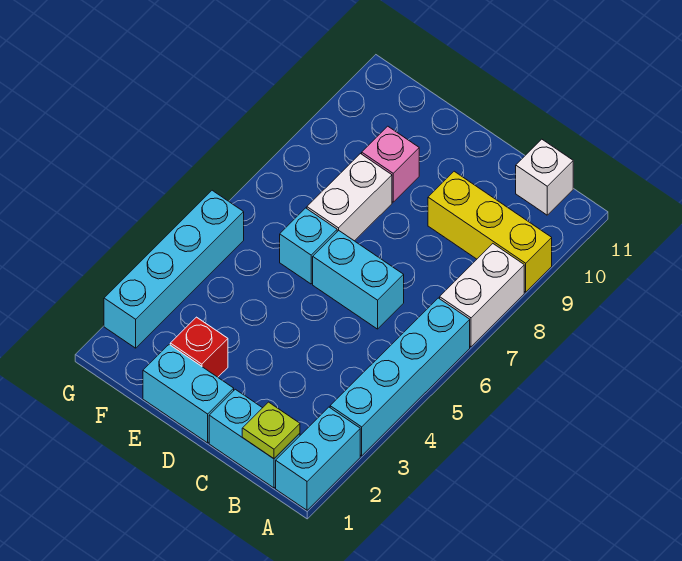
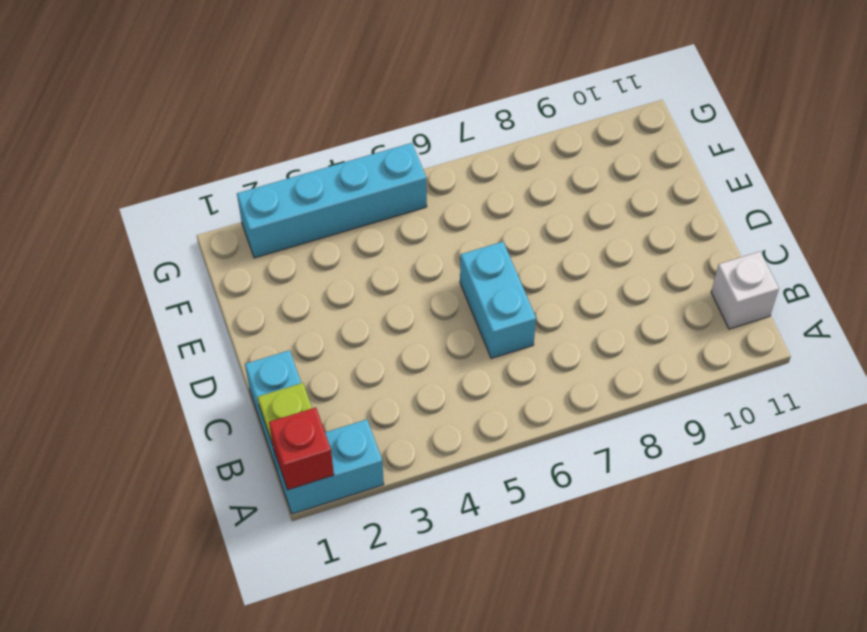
red 1x1 brick [269,407,334,490] -> red 1x1 brick moved to [170,317,228,377]
none -> cyan 1x4 brick [330,298,470,456]
none -> white 1x2 brick [440,244,524,347]
none -> yellow 1x3 brick [428,171,552,292]

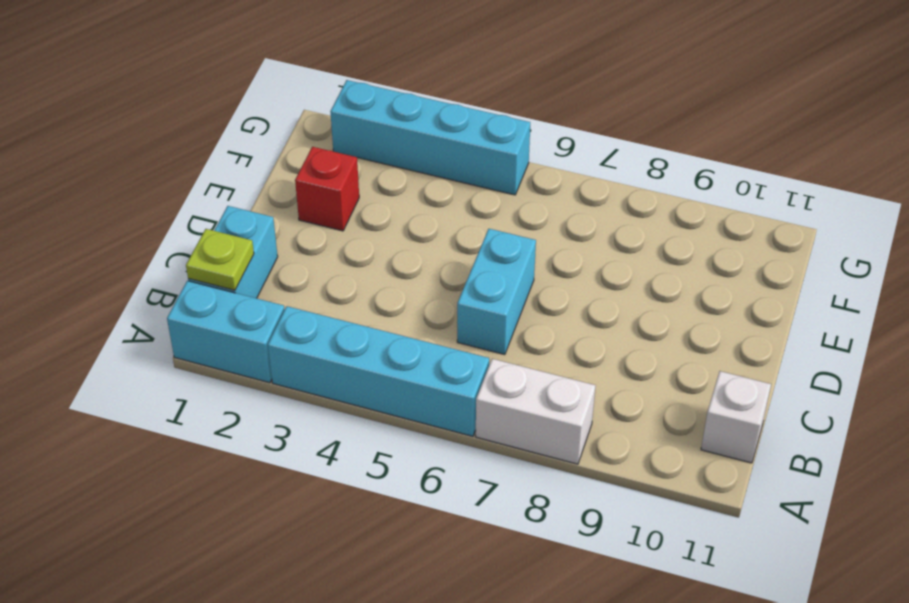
none -> yellow 1x3 brick [428,171,552,292]
none -> cyan 1x2 brick [143,345,234,443]
none -> cyan 1x1 brick [280,208,337,284]

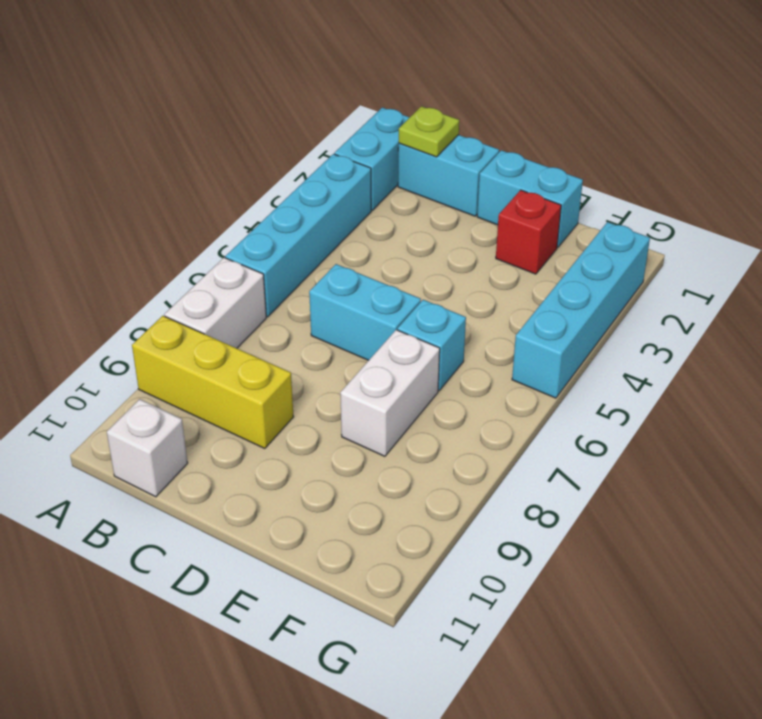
none -> pink 1x1 brick [362,126,419,202]

